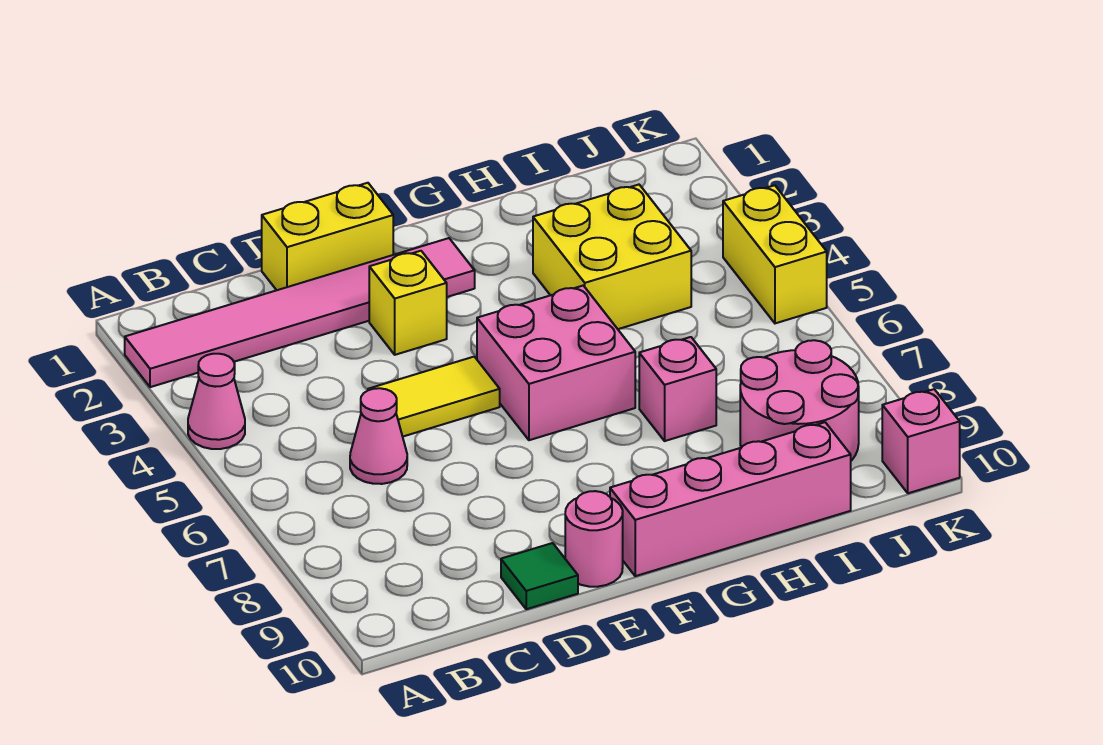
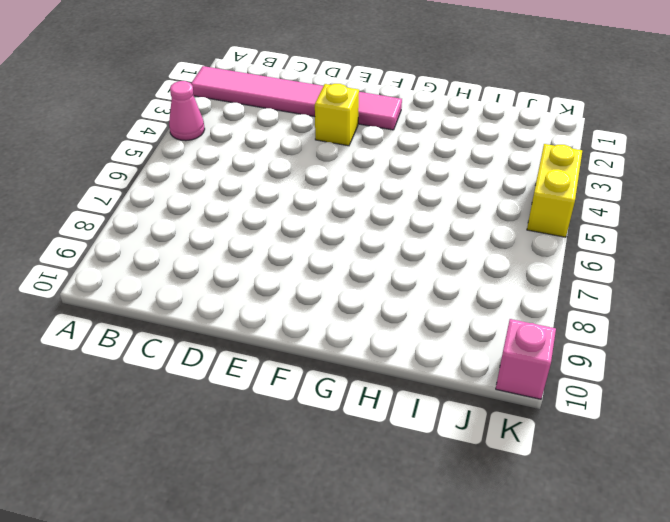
none -> pink 1x1 cone [350,388,407,484]
none -> yellow 1x2 brick [262,183,393,290]
none -> yellow 1x2 tile [368,357,500,436]

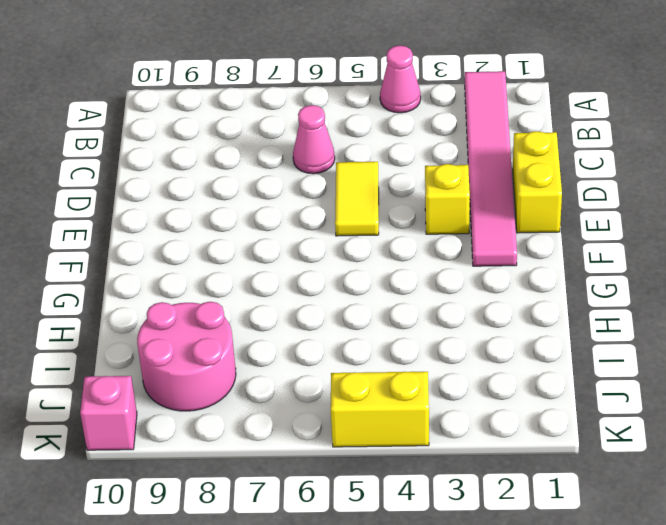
none -> green 1x1 tile [501,543,578,609]
none -> pink 1x1 round brick [565,491,623,587]
none -> pink 2x2 brick [477,286,635,440]

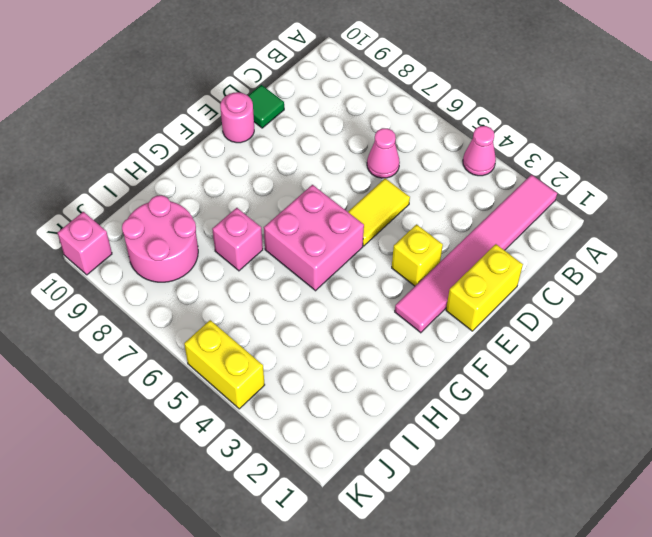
none -> pink 1x4 brick [610,422,851,576]
none -> yellow 2x2 brick [533,185,691,329]

